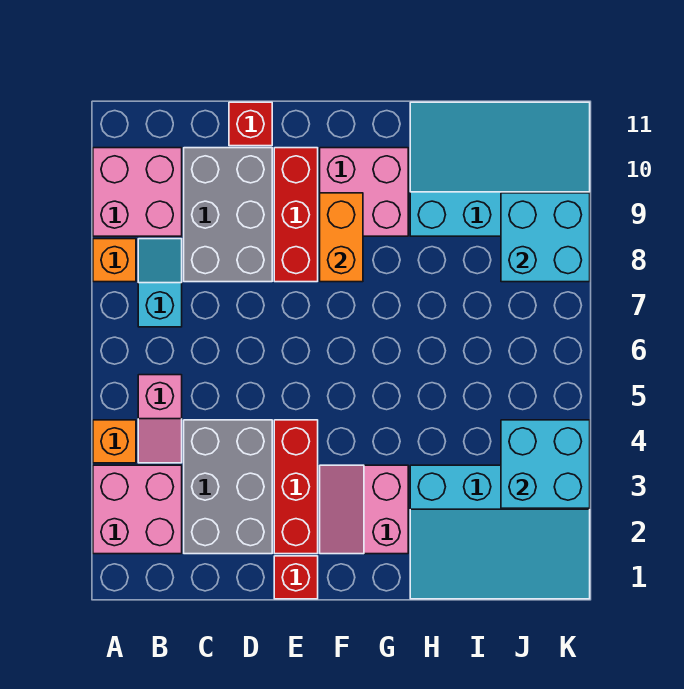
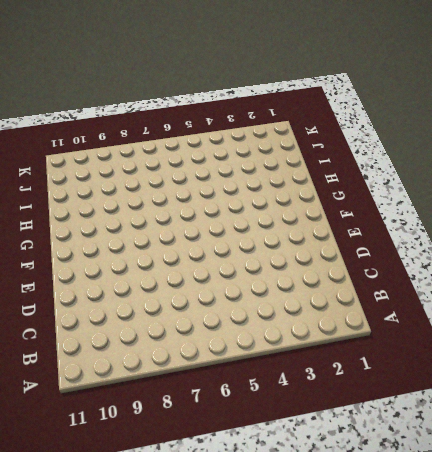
none -> pink 2x2 brick [93,465,182,554]
none -> orange 1x1 brick [93,420,136,463]
none -> orange 1x1 brick [93,239,136,282]

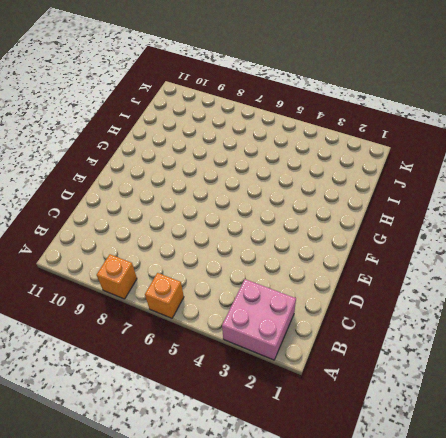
orange 1x1 brick [145,273,184,318] -> orange 1x1 brick moved to [93,420,136,463]
none -> pink 2x2 brick [93,148,182,236]
none -> pink 1x2 slope [138,375,182,463]
none -> cyan 1x2 slope [138,239,182,327]

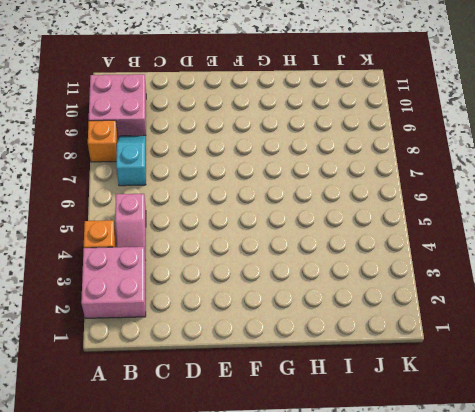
none -> grey 2x3 brick [184,420,272,554]
none -> grey 2x3 brick [184,148,272,282]
none -> red 1x1 brick [229,102,272,146]

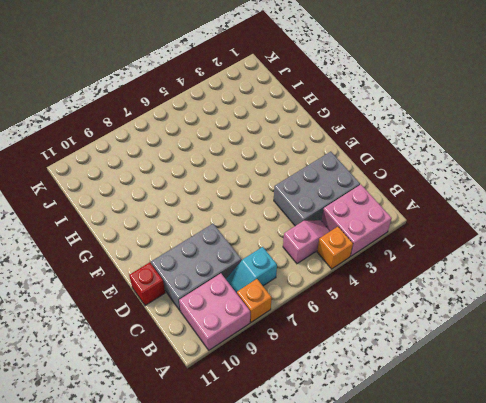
none -> red 1x1 brick [274,556,318,599]
none -> red 1x3 brick [274,420,318,554]
none -> red 1x3 brick [274,148,318,282]

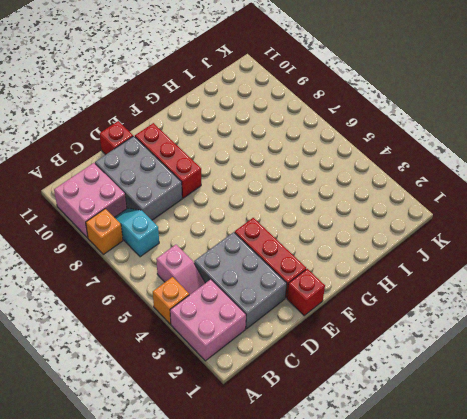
none -> pink 2x2 slope [320,465,408,554]
none -> pink 2x2 brick [320,148,408,236]
none -> cyan 3x4 slope [410,465,590,599]

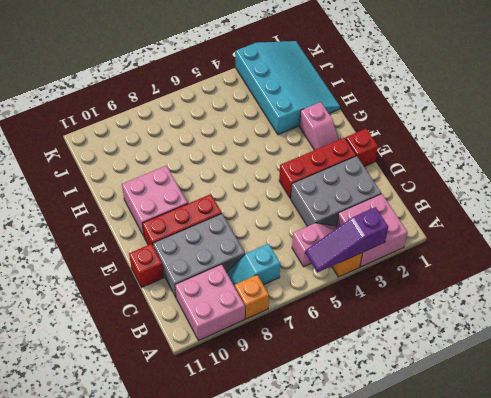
purple 1x3 slope [305,207,388,273] -> none
pink 1x2 slope [300,102,339,150] -> pink 2x2 slope [320,465,408,554]
none -> cyan 3x4 slope [410,102,590,236]
none -> orange 1x2 brick [320,193,363,282]
none -> cyan 2x2 brick [501,420,590,508]

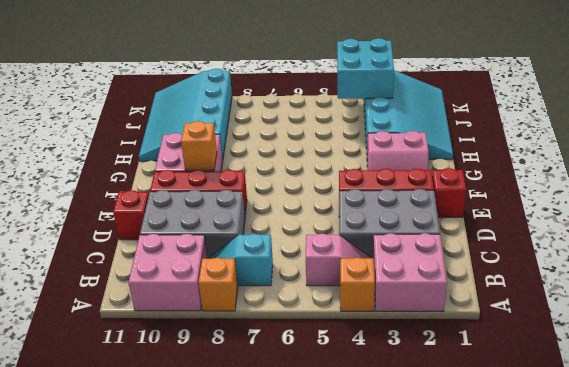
orange 1x1 brick [181,121,217,170] -> orange 1x2 brick [320,193,363,282]
none -> cyan 2x2 brick [501,193,590,282]

